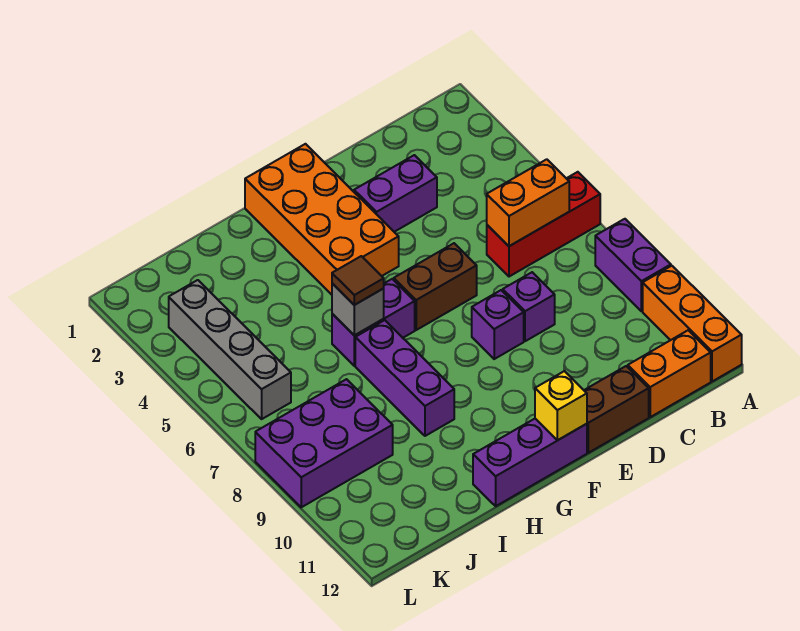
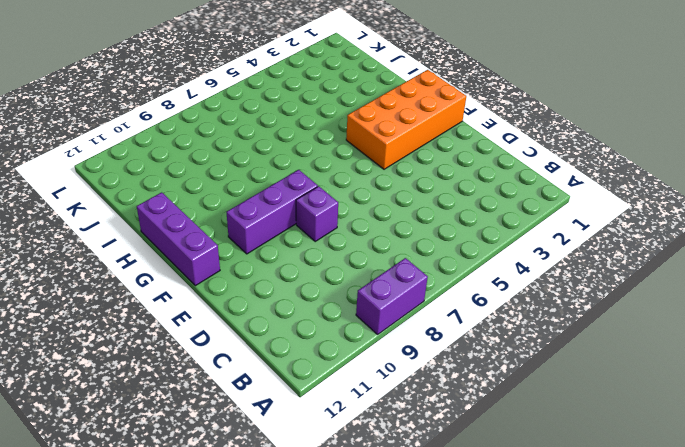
purple 1x3 brick [226,170,318,254] -> purple 1x3 brick moved to [355,320,454,436]
none -> red 1x3 brick [487,172,600,277]
none -> orange 1x3 brick [643,266,742,381]
none -> orange 1x2 brick [628,330,711,417]

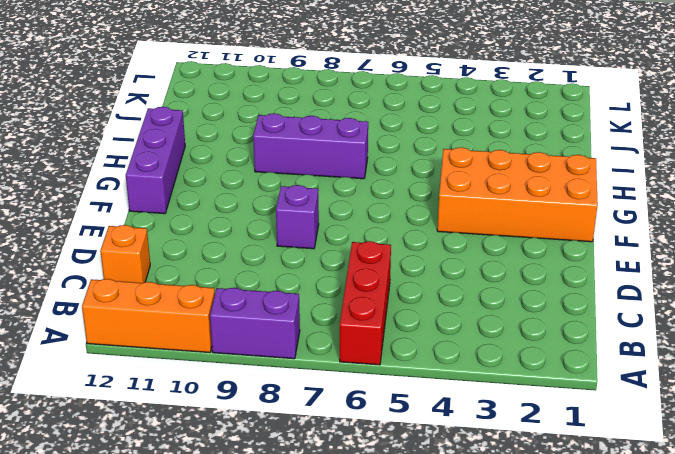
orange 1x1 brick [100,225,150,283] -> orange 1x2 brick [628,330,711,417]
none -> purple 1x2 brick [354,155,437,232]
none -> purple 1x1 brick [503,272,555,341]
none -> brown 1x2 brick [584,366,649,453]

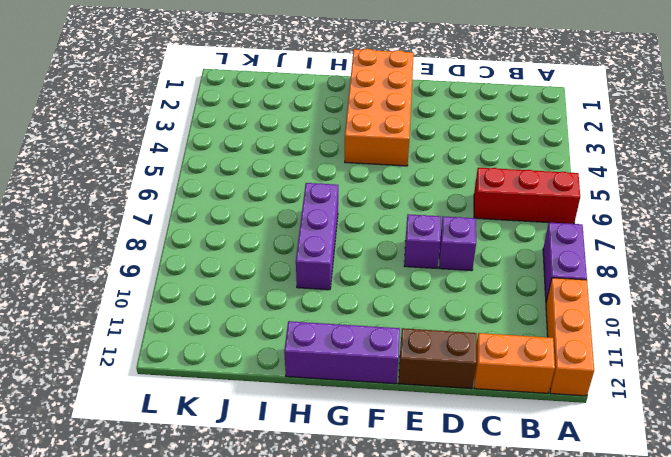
none -> purple 1x2 brick [354,155,437,232]
none -> brown 1x2 brick [394,243,477,330]
none -> purple 1x2 brick [332,279,415,366]

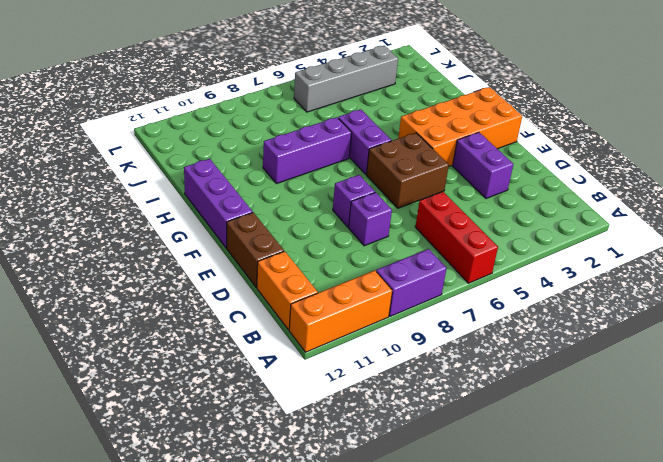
brown 2x2 brick [366,133,449,208] -> brown 1x2 brick [394,243,477,330]
none -> purple 2x3 brick [255,379,393,507]
none -> orange 1x2 brick [487,159,569,246]
none -> yellow 1x1 brick [535,371,587,440]

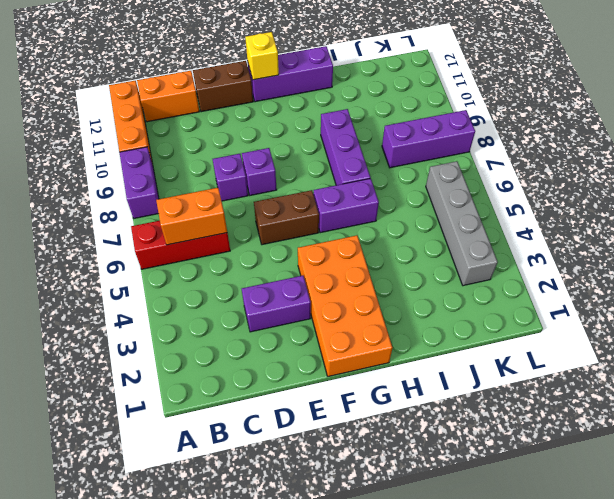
purple 1x3 brick [382,110,475,168] -> purple 2x3 brick [255,379,393,507]
none -> grey 1x1 brick [332,283,384,335]
none -> brown 1x1 tile [332,256,384,305]

